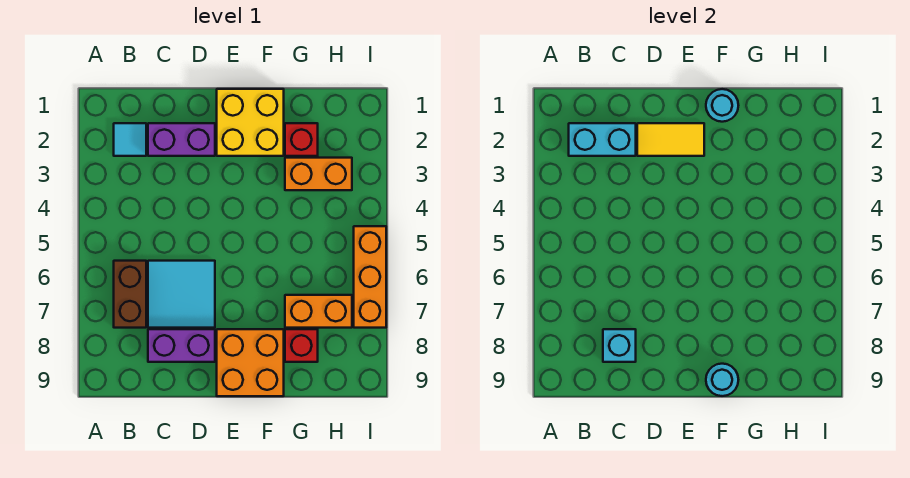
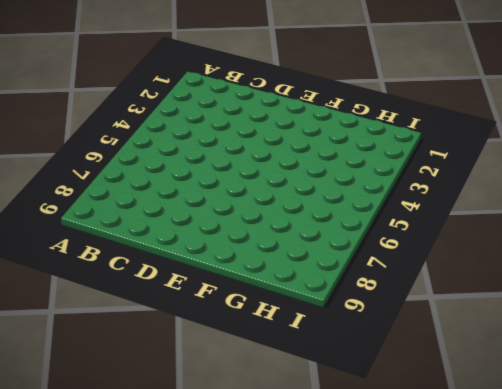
none -> cyan 1x1 tile [114,123,146,156]
none -> brown 1x2 brick [114,261,146,328]
none -> purple 1x2 brick [148,123,215,156]

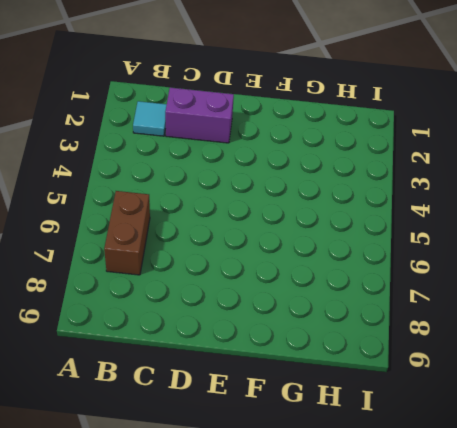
none -> cyan 2x2 tile [148,261,215,328]
none -> purple 1x2 brick [148,329,215,362]
none -> yellow 2x2 brick [217,89,284,156]

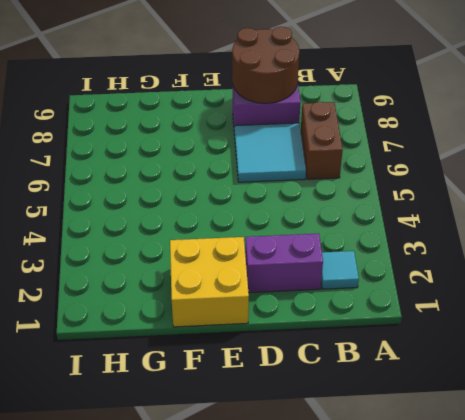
brown 2x2 round brick [232,27,299,103] -> cyan 1x1 brick [603,329,636,362]
none -> orange 2x2 brick [217,329,284,396]
none -> red 1x1 brick [285,123,318,156]
none -> orange 1x2 brick [285,158,352,190]

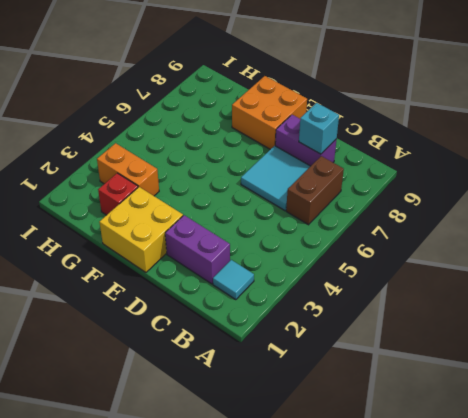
none -> orange 1x2 brick [285,295,352,328]
none -> red 1x1 brick [285,329,318,362]
none -> orange 1x3 brick [354,226,386,328]

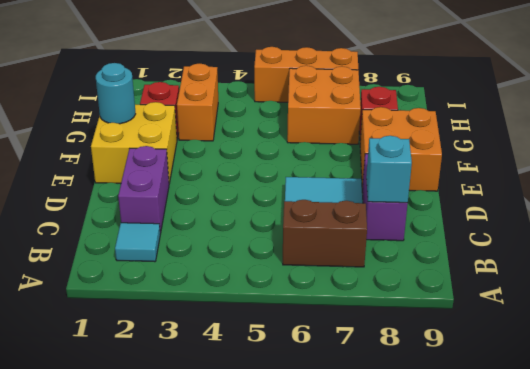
orange 2x2 brick [287,66,361,144] -> orange 1x2 brick [285,295,352,328]
none -> cyan 1x2 brick [569,123,636,156]
none -> yellow 1x2 tile [637,123,704,156]
none -> cyan 1x1 round brick [706,364,738,396]

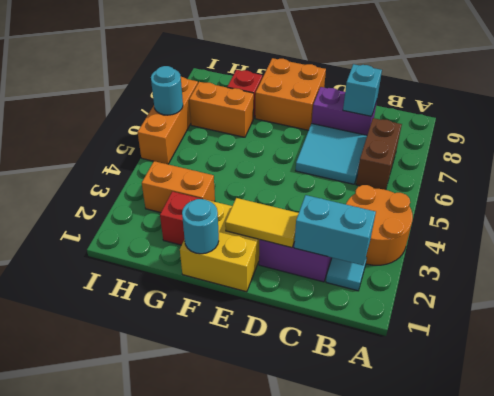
orange 2x2 round brick [346,185,413,265] -> none
cyan 1x1 round brick [151,66,183,115] -> cyan 1x1 round brick moved to [706,364,738,396]

